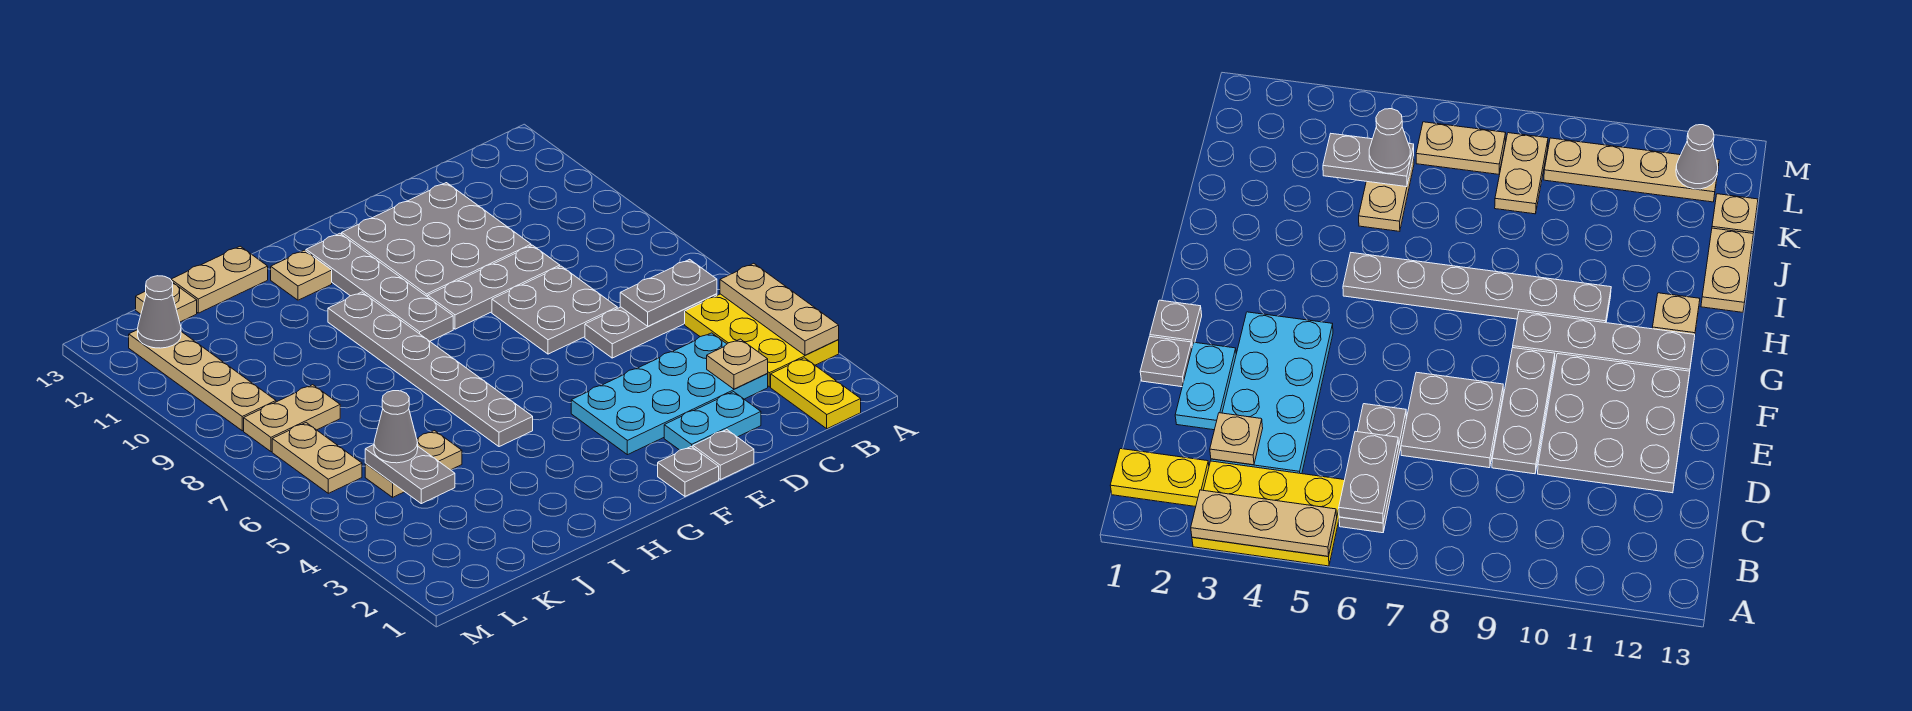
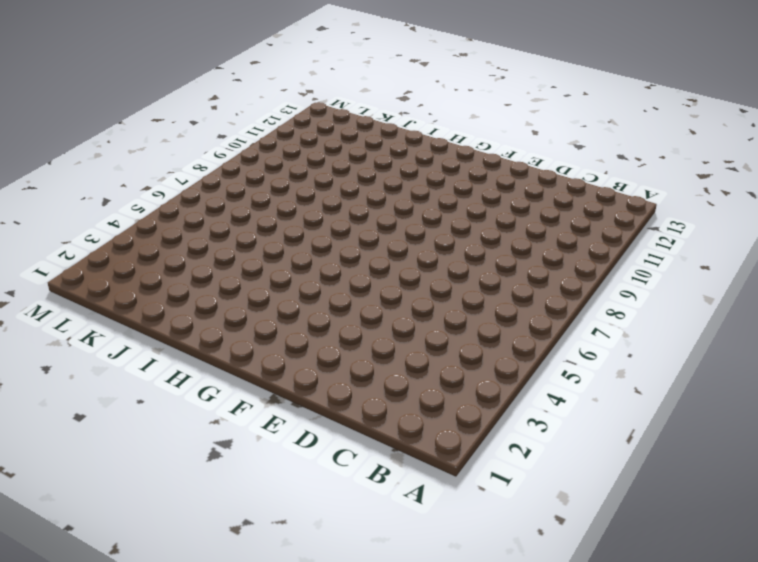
none -> yellow 2x3 plate [685,294,839,387]
none -> yellow 1x2 plate [771,358,861,429]
none -> grey 1x3 plate [585,294,717,358]

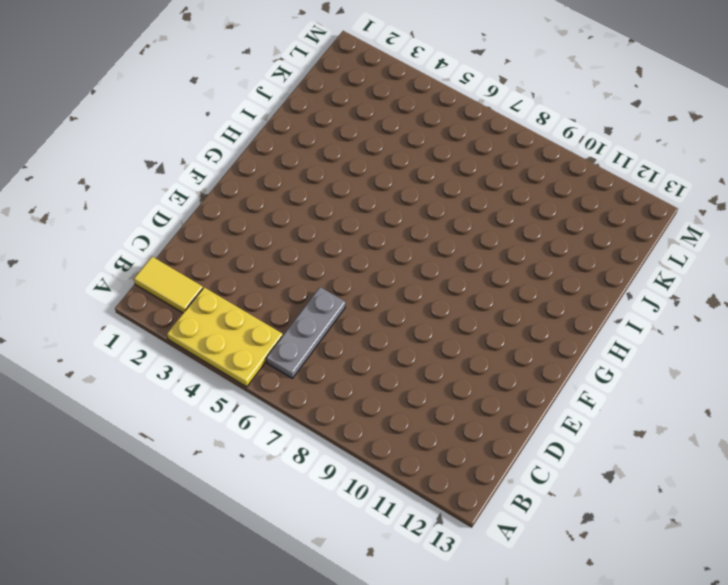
yellow 1x2 tile [134,257,203,313] -> yellow 1x2 plate [771,358,861,429]
none -> cyan 2x4 plate [571,333,768,455]
none -> cyan 1x2 plate [664,392,761,450]
none -> grey 2x2 plate [492,266,617,354]

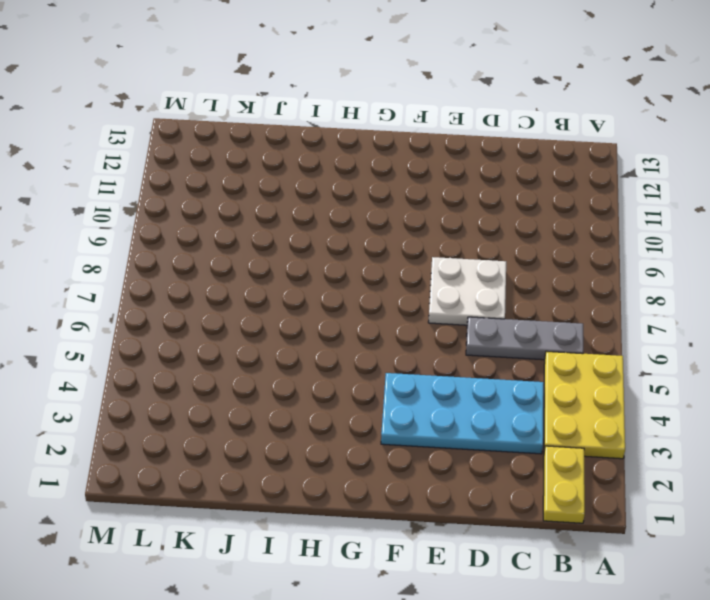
white 2x2 plate [428,257,506,325] -> grey 2x2 plate [492,266,617,354]
none -> cyan 1x2 plate [664,392,761,450]
none -> grey 1x3 plate [428,245,560,329]
none -> grey 3x3 plate [342,183,531,297]

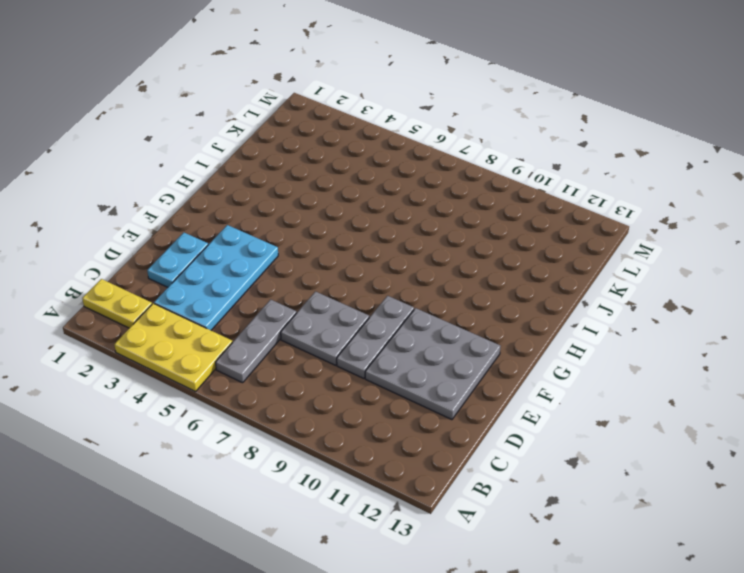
none -> grey 1x1 plate [693,430,754,480]
none -> grey 1x1 plate [658,446,719,496]
none -> grey 1x4 plate [306,233,453,341]

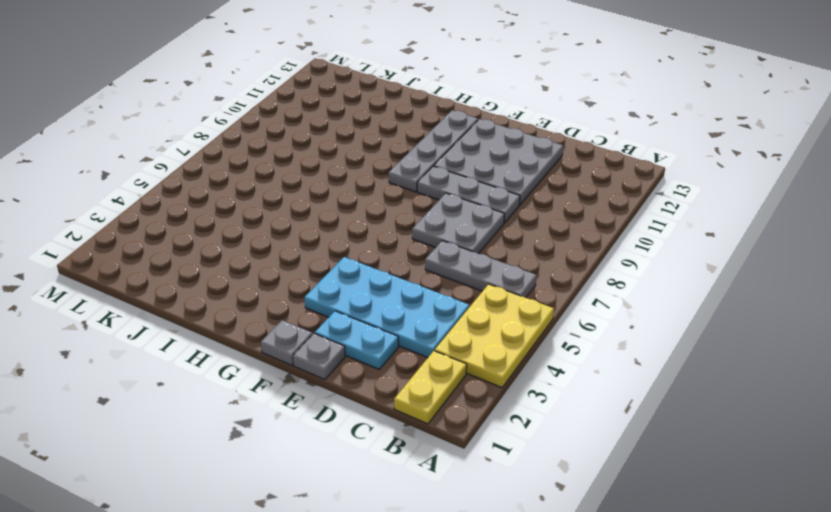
none -> grey 1x6 plate [328,292,533,447]
none -> tan 1x1 plate [271,250,332,300]
none -> tan 1x2 plate [171,246,268,313]

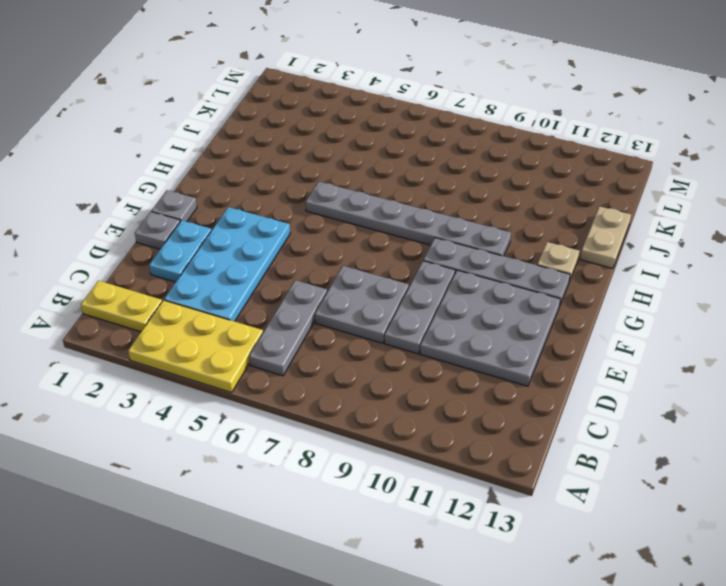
none -> tan 1x2 plate [365,431,462,497]
none -> tan 1x2 plate [244,385,340,452]
none -> tan 1x1 plate [136,283,197,322]

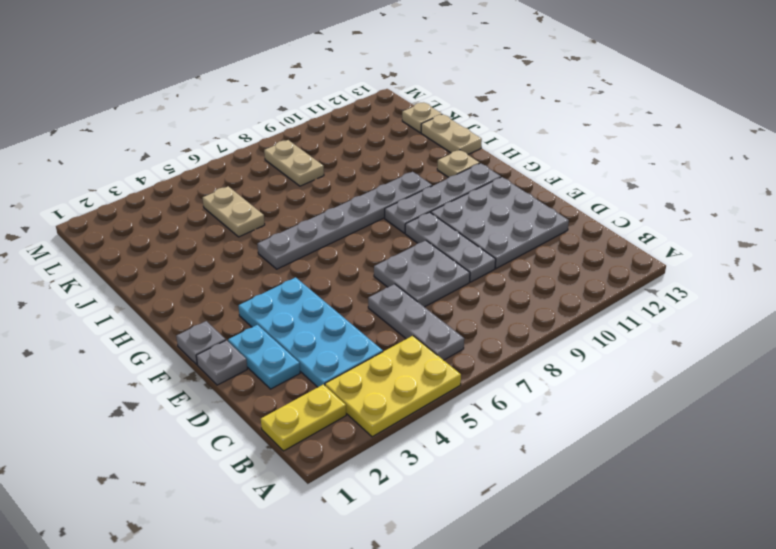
none -> tan 1x2 plate [272,423,362,493]
none -> tan 1x4 plate [129,330,276,431]
none -> tan 1x3 plate [720,263,839,355]

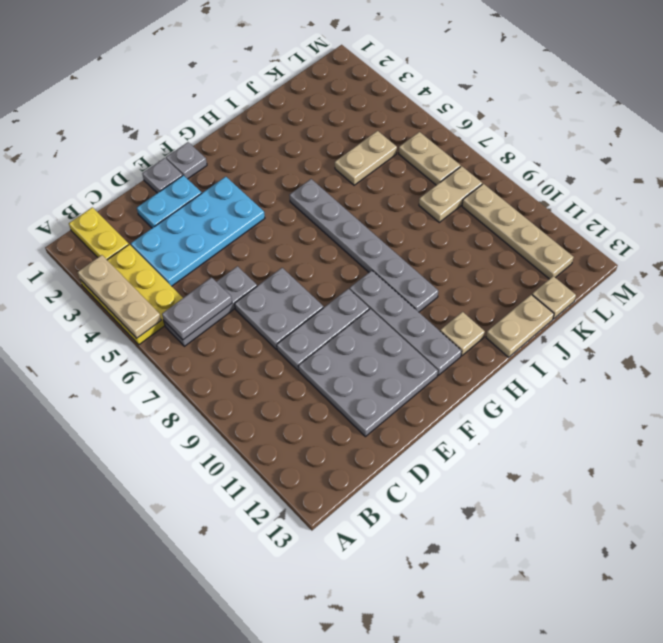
none -> tan 1x1 plate [707,339,768,389]
none -> grey 1x2 plate [365,445,455,504]
none -> grey 1x1 cone [138,276,181,348]

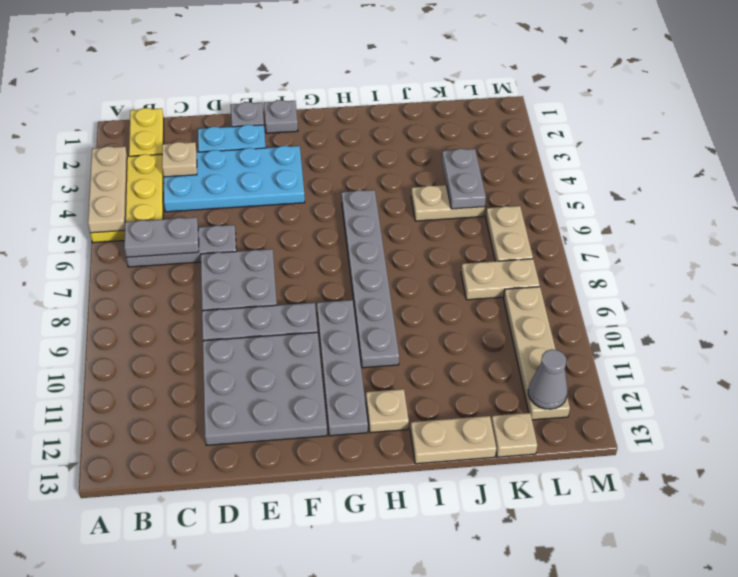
none -> grey 1x1 cone [374,391,418,463]

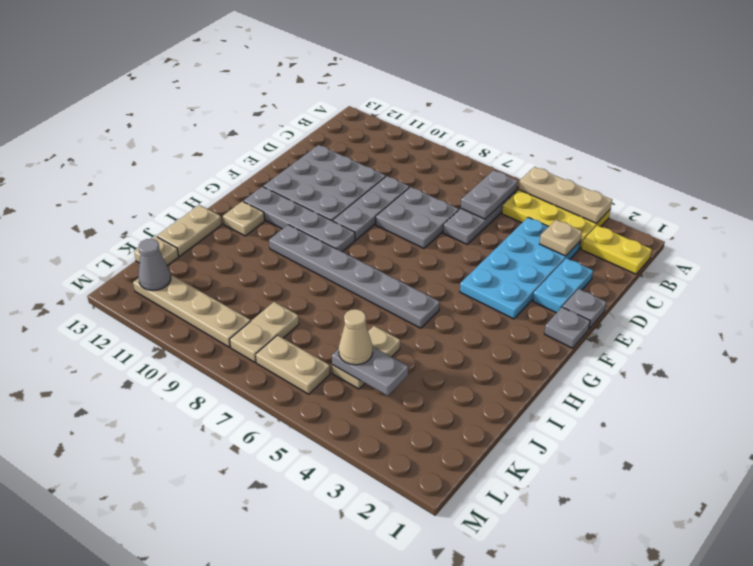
tan 1x1 cone [339,309,373,365] -> grey 1x1 cone [374,391,418,463]

